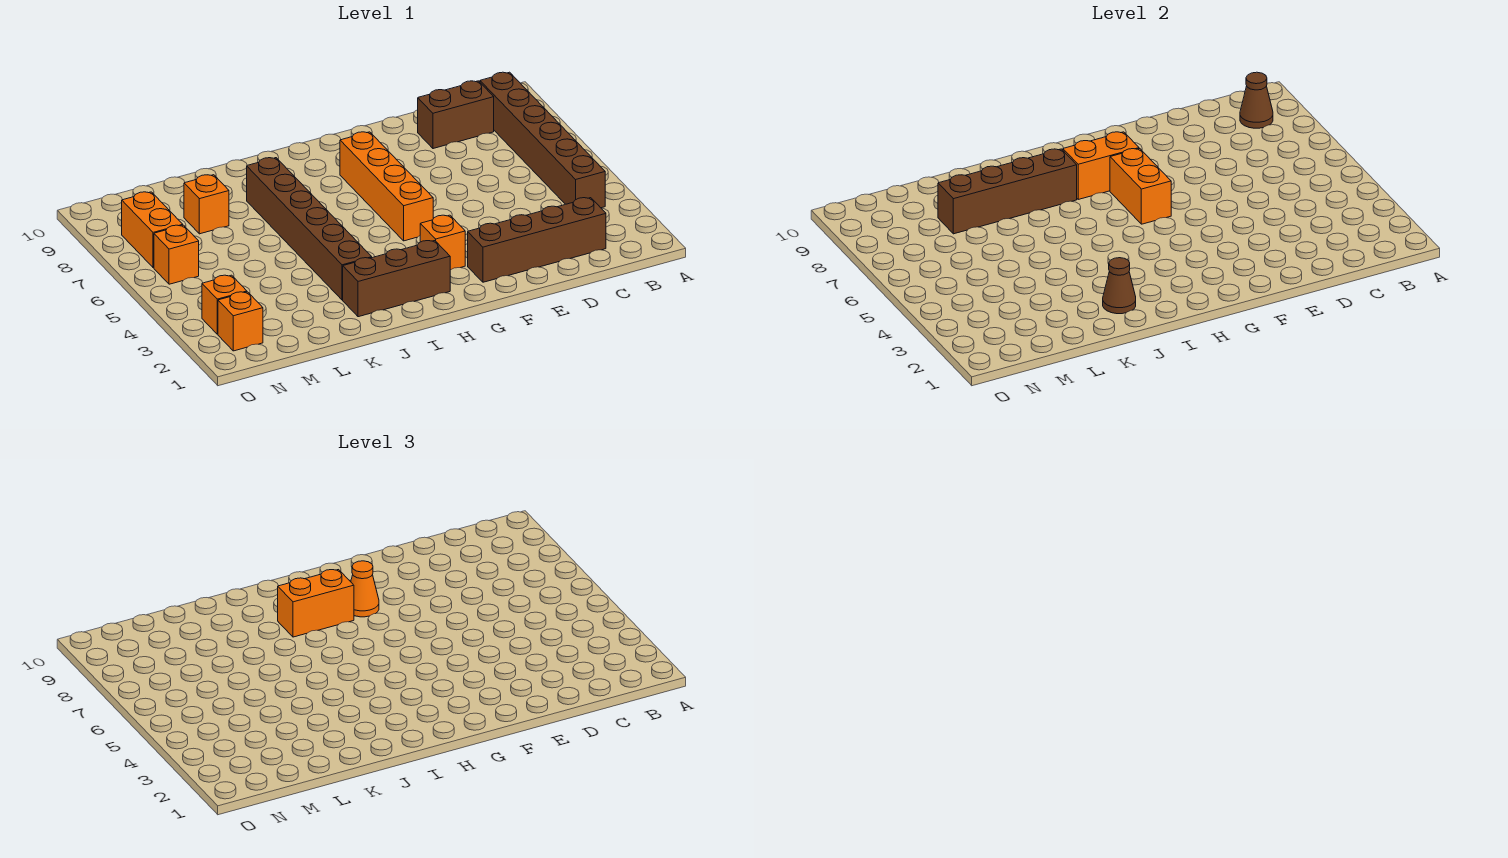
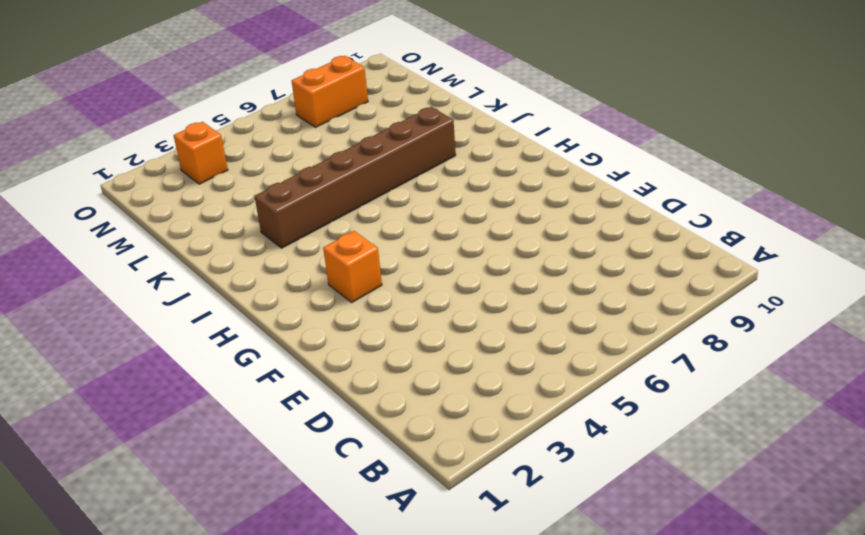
none -> brown 1x6 brick [480,72,605,208]
none -> brown 1x4 brick [468,198,606,282]
none -> brown 1x2 brick [418,81,494,149]

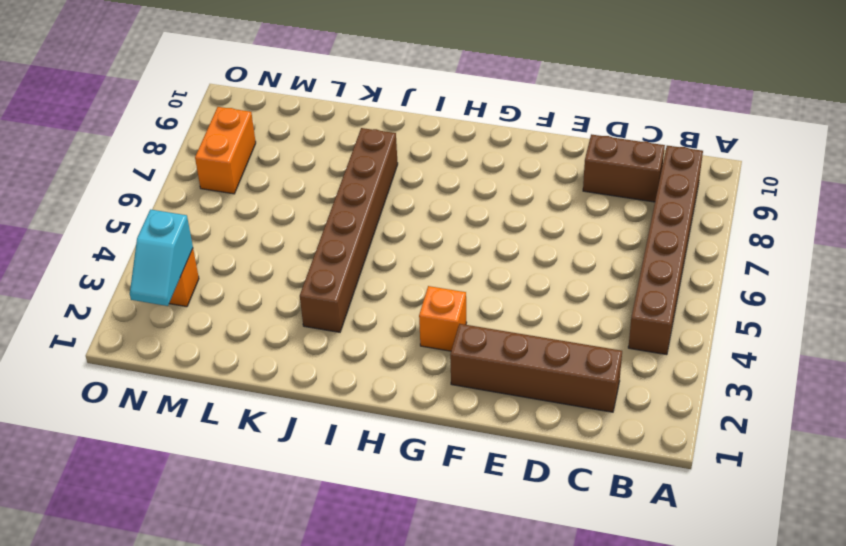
cyan 1x2 slope [130,210,193,306] -> none
none -> orange 1x4 brick [340,132,433,241]
none -> brown 1x3 brick [343,241,450,317]
none -> orange 1x1 brick [184,175,229,234]

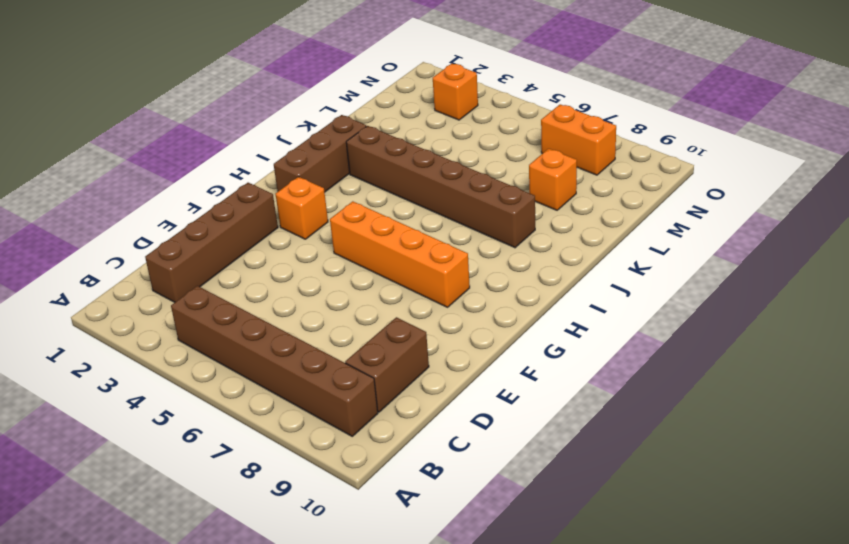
none -> orange 1x1 brick [218,292,263,351]
none -> orange 1x1 brick [154,225,199,284]
none -> brown 1x1 cone [1240,72,1273,128]

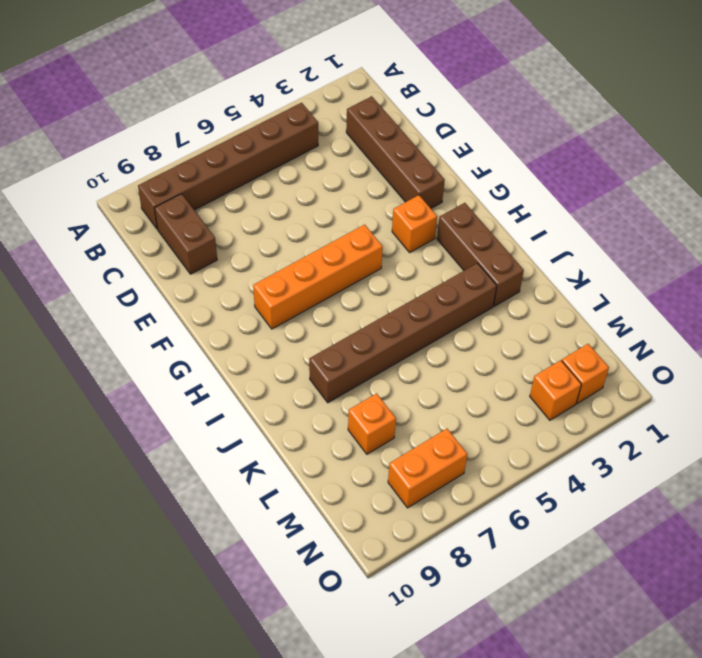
none -> orange 1x1 brick [154,225,199,284]
none -> brown 1x1 cone [1240,72,1273,128]
none -> orange 1x2 brick [1110,149,1171,224]

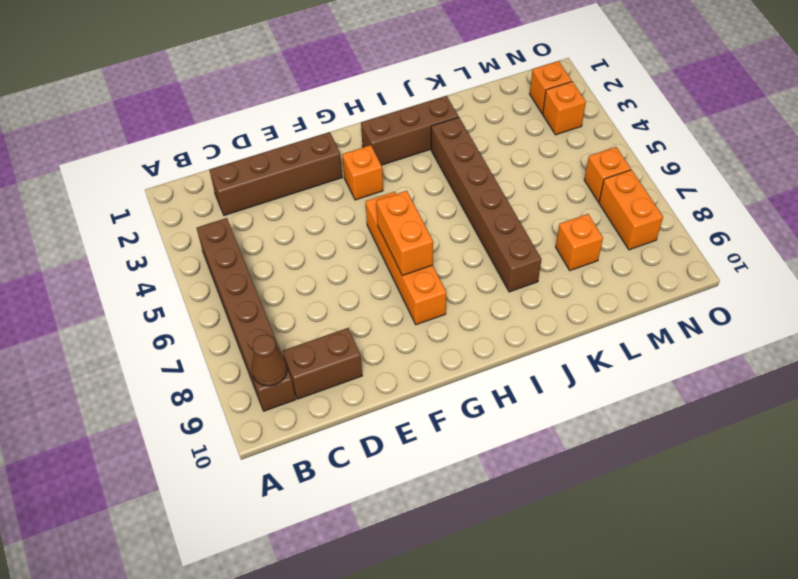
none -> orange 1x2 brick [1063,132,1139,199]
none -> brown 1x4 brick [938,149,1077,234]
none -> brown 1x1 cone [1103,258,1136,314]

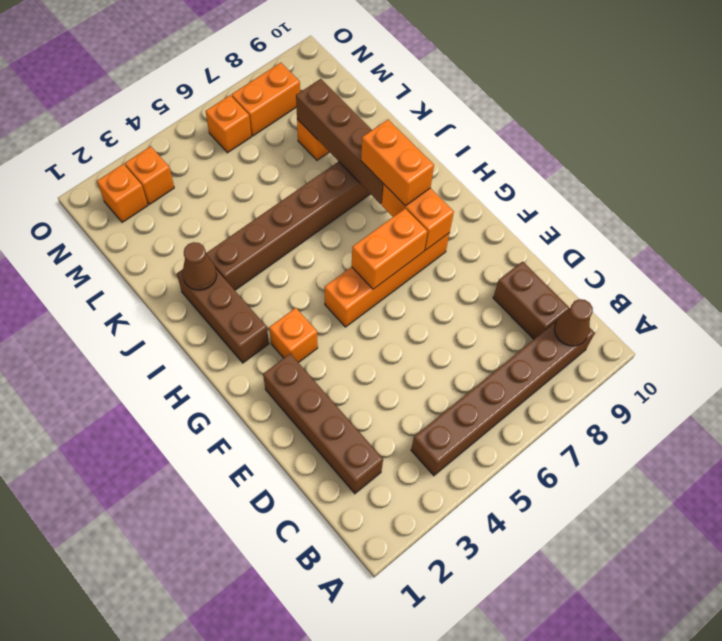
none -> orange 1x1 cone [351,561,379,617]

